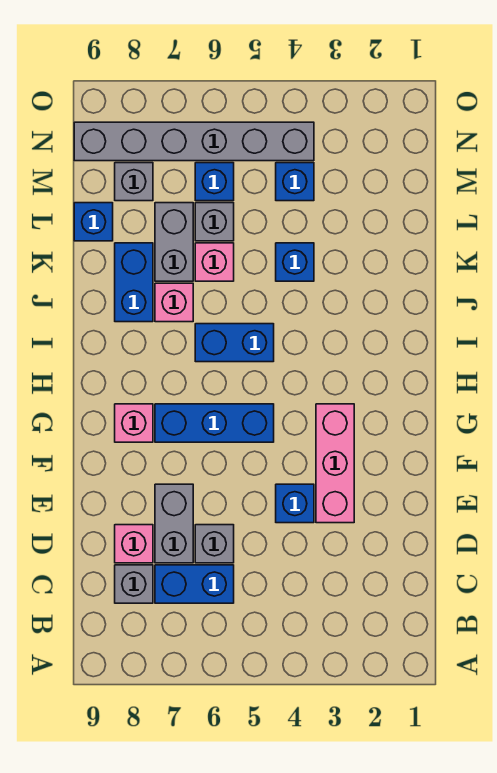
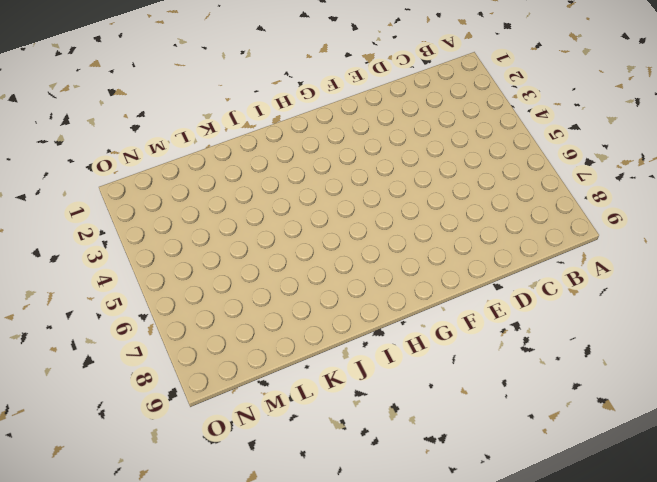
none -> blue 1x2 brick [155,565,234,603]
none -> grey 1x1 brick [115,565,153,603]
none -> grey 1x1 brick [195,525,234,563]

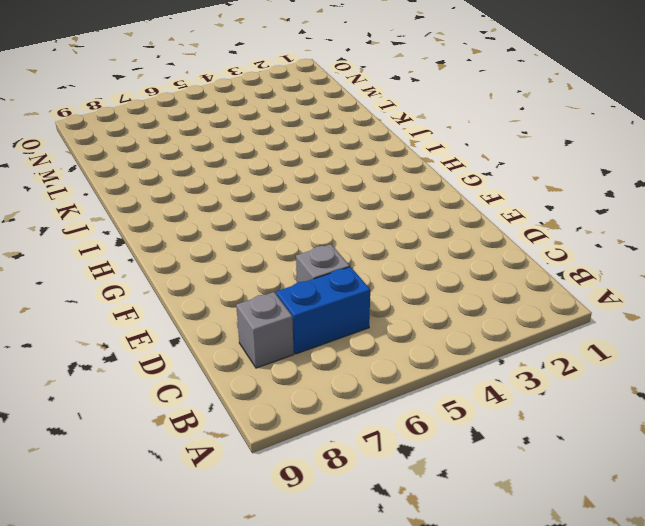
none -> grey 1x2 brick [155,484,193,563]
none -> pink 1x1 brick [115,525,153,563]
none -> pink 1x3 brick [316,404,354,523]

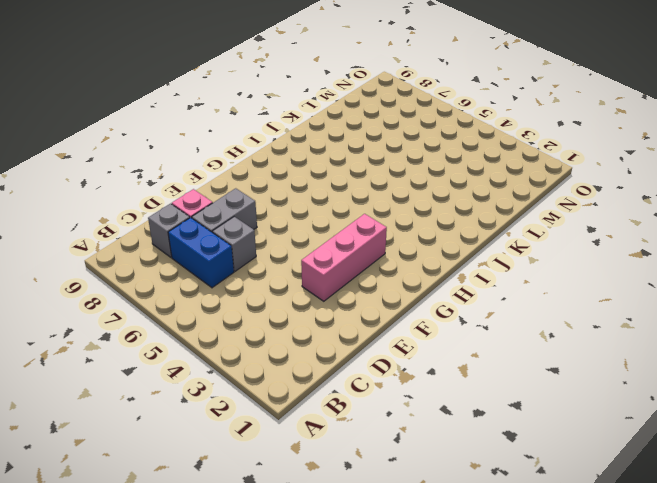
none -> blue 1x1 brick [276,484,314,523]
none -> blue 1x3 brick [155,404,274,442]
none -> pink 1x1 brick [115,404,153,442]

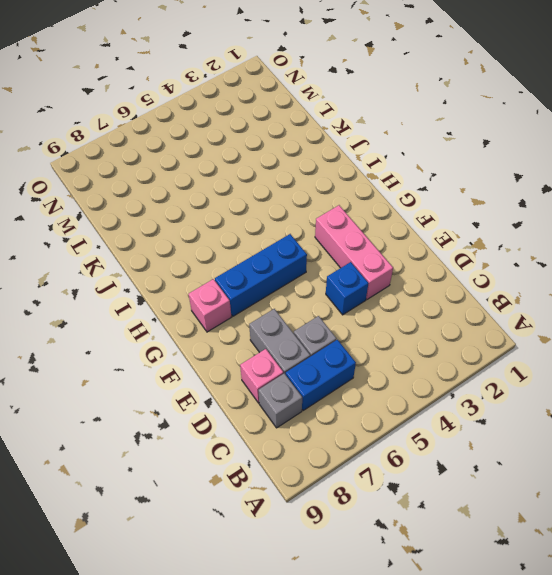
none -> blue 1x2 brick [195,324,274,362]
none -> pink 1x1 brick [155,283,193,322]
none -> blue 1x2 brick [115,243,153,322]

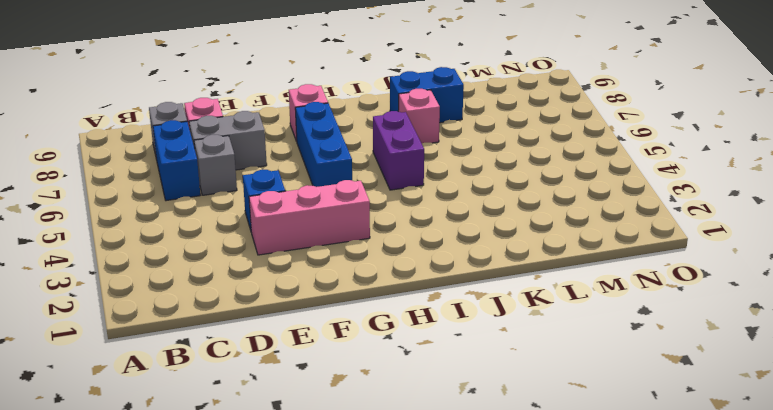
purple 1x2 brick [373,111,424,190] -> blue 1x2 brick [195,324,274,362]
none -> blue 1x1 brick [276,243,314,281]
none -> pink 1x1 brick [195,243,234,281]
none -> grey 1x2 brick [155,203,193,281]

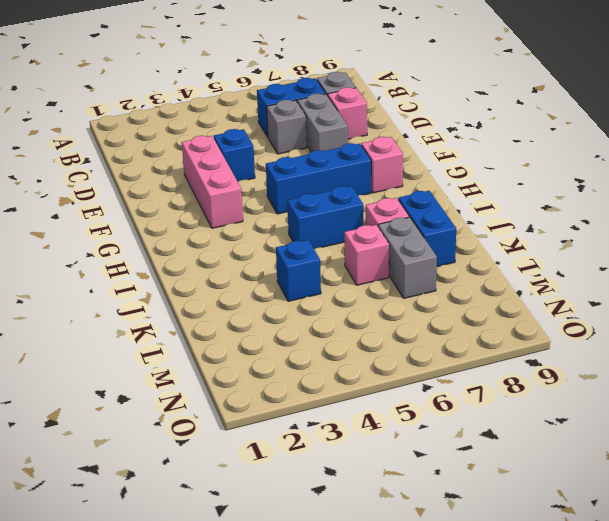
none -> grey 1x1 brick [195,203,234,241]
none -> blue 1x1 brick [74,203,113,241]
none -> blue 1x1 brick [276,163,314,201]

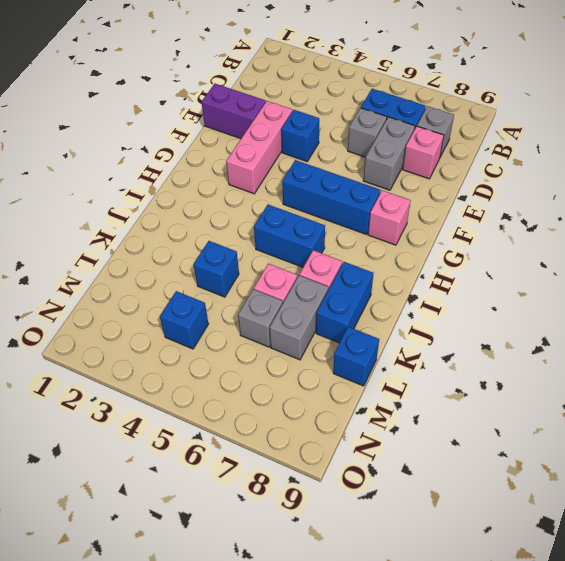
purple 1x2 brick [202,84,266,139] -> none
none -> blue 1x1 brick [195,163,234,201]
none -> grey 1x1 brick [115,163,153,201]
none -> grey 1x6 brick [74,122,314,161]

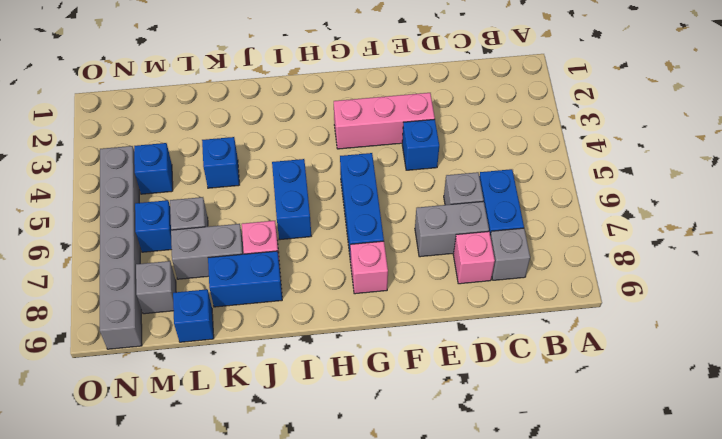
none -> pink 1x1 brick [195,243,234,281]

